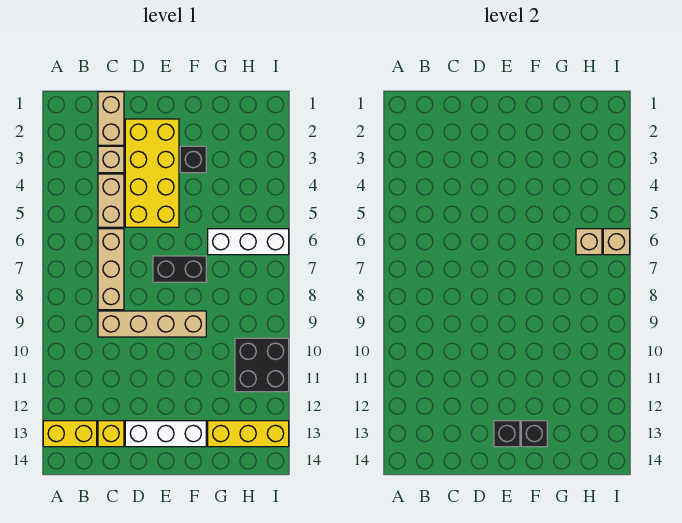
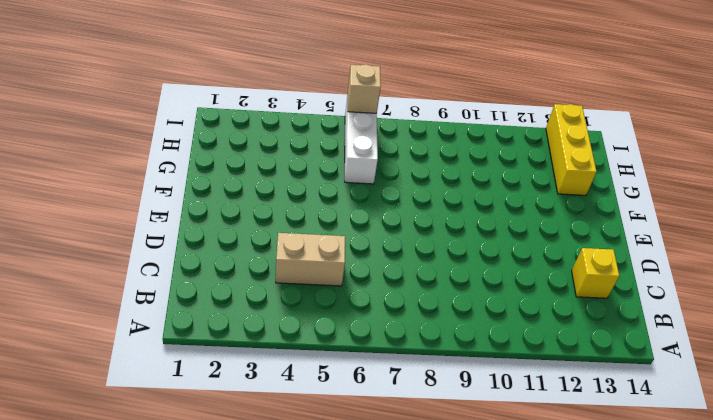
none -> yellow 1x2 brick [43,421,97,447]
none -> tan 1x2 brick [98,92,124,145]
none -> tan 1x1 brick [98,146,124,173]

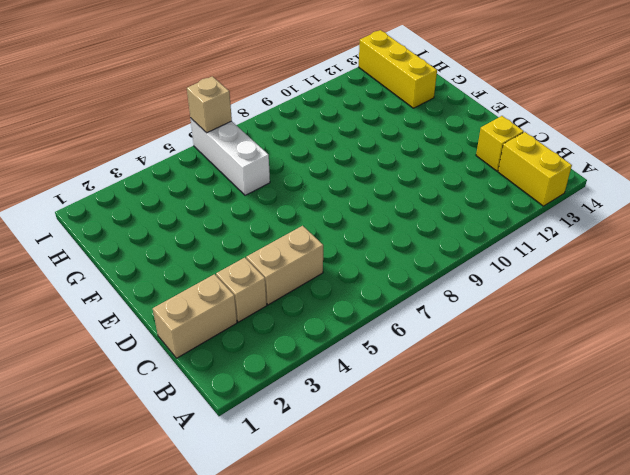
none -> tan 1x3 brick [98,229,124,310]
none -> tan 1x4 brick [98,311,206,337]
none -> yellow 2x4 brick [125,119,179,227]

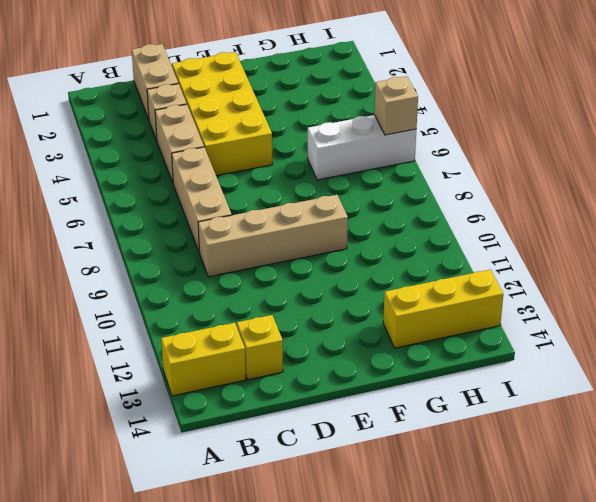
none -> white 1x3 brick [125,421,206,447]
none -> black 1x2 brick [153,256,206,282]
none -> black 1x1 brick [180,146,206,173]

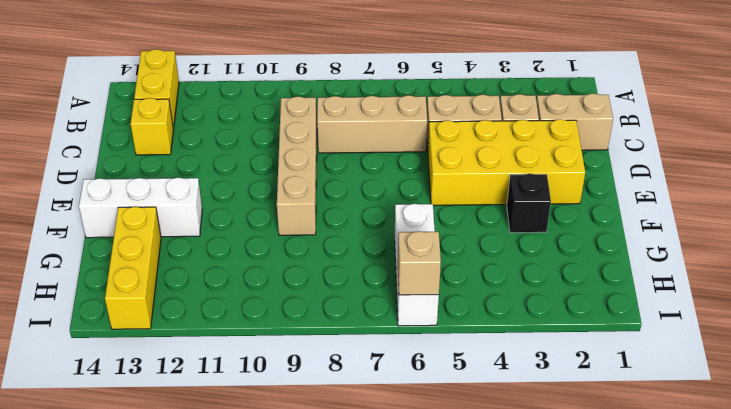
white 1x3 brick [79,178,202,238] -> white 1x3 brick turned to [125,421,206,447]
none -> black 1x2 brick [153,256,206,282]
none -> black 2x2 brick [235,338,289,392]
none -> black 1x1 brick [494,421,520,447]

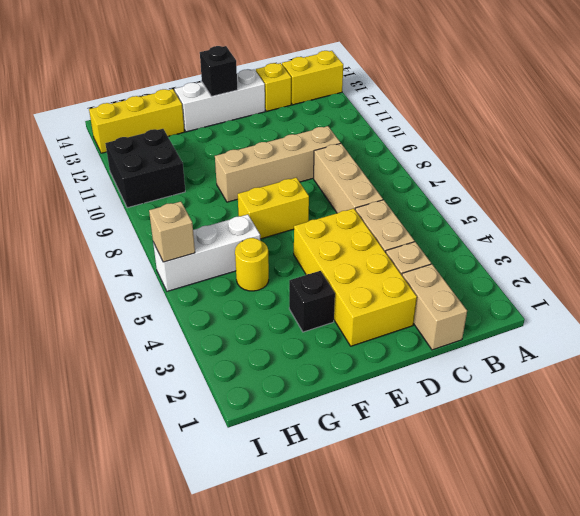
yellow 1x2 brick [238,178,309,239] -> black 1x2 brick [153,256,206,282]
yellow 1x1 round brick [235,238,269,291] -> none
none -> black 1x1 brick [521,421,547,447]
none -> tan 1x1 brick [576,229,602,255]

